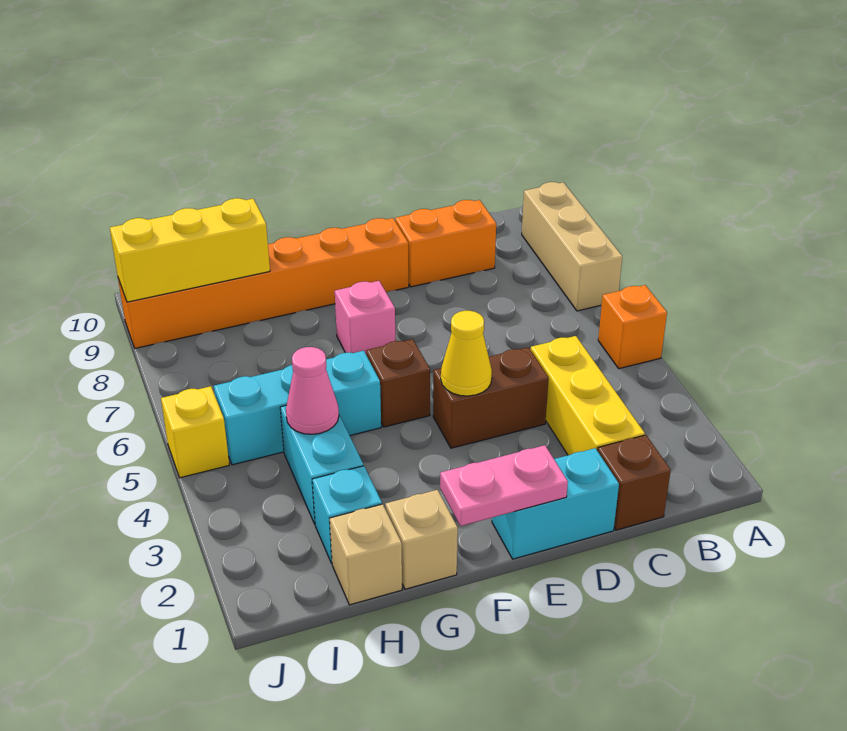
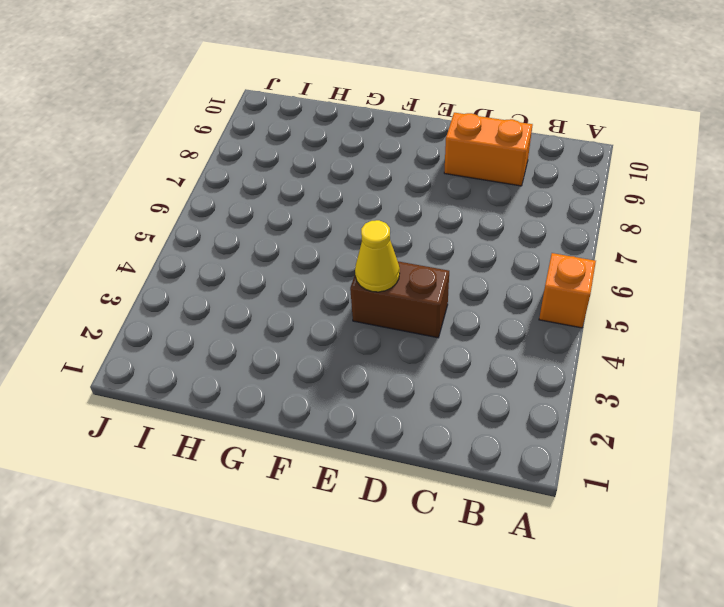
none -> tan 1x3 brick [522,182,622,311]
none -> brown 1x1 brick [598,435,671,530]
none -> yellow 1x3 brick [531,336,645,455]

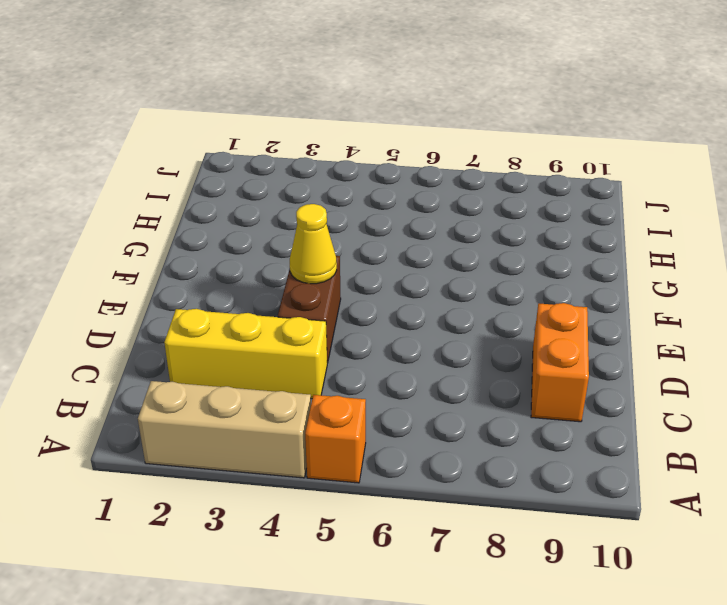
tan 1x3 brick [138,381,311,478] -> tan 1x3 brick moved to [522,182,622,311]
none -> brown 1x1 brick [598,435,671,530]
none -> cyan 1x2 brick [492,448,619,559]
none -> orange 1x6 brick [118,218,409,348]

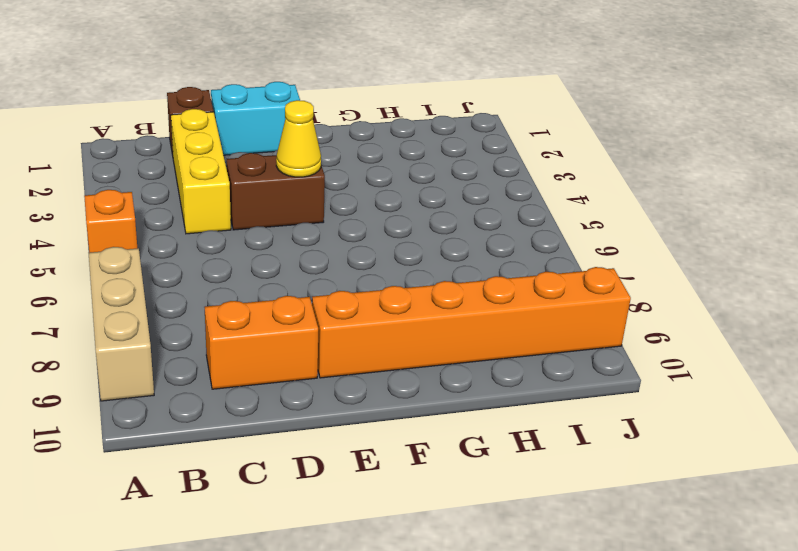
none -> brown 1x1 brick [366,339,430,427]
none -> pink 1x1 brick [335,281,395,354]
none -> tan 1x1 brick [385,490,458,589]

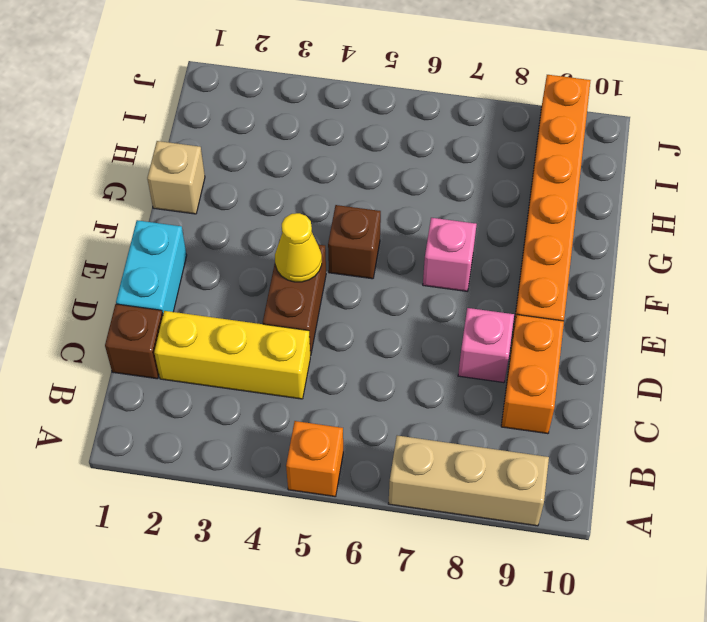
pink 1x1 brick [458,308,514,383] -> none
none -> cyan 1x3 brick [214,351,381,465]
none -> tan 1x1 brick [330,504,402,605]
none -> cyan 1x1 brick [312,466,382,563]

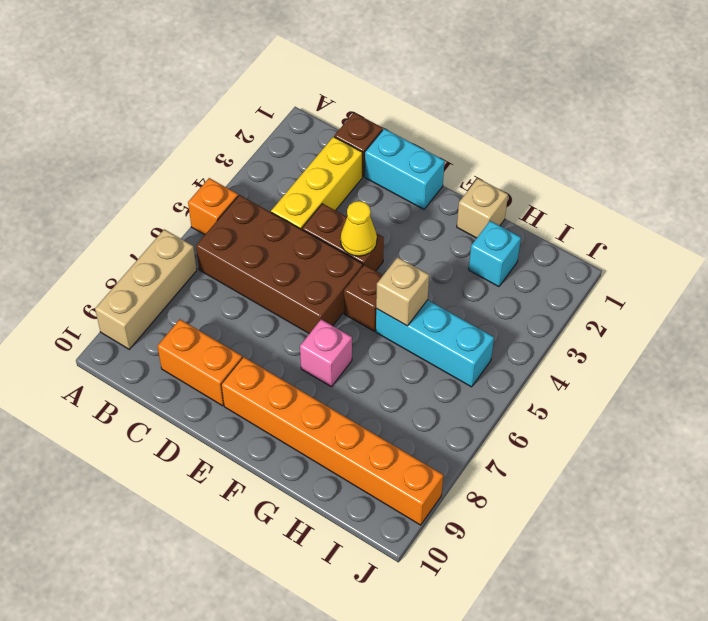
brown 2x4 brick [196,195,363,334] -> none
tan 1x1 brick [376,257,429,326] -> tan 1x1 brick moved to [330,504,402,605]
none -> cyan 1x2 brick [280,406,363,524]
none -> yellow 1x1 brick [161,386,229,478]
none -> pink 1x2 plate [440,445,568,526]

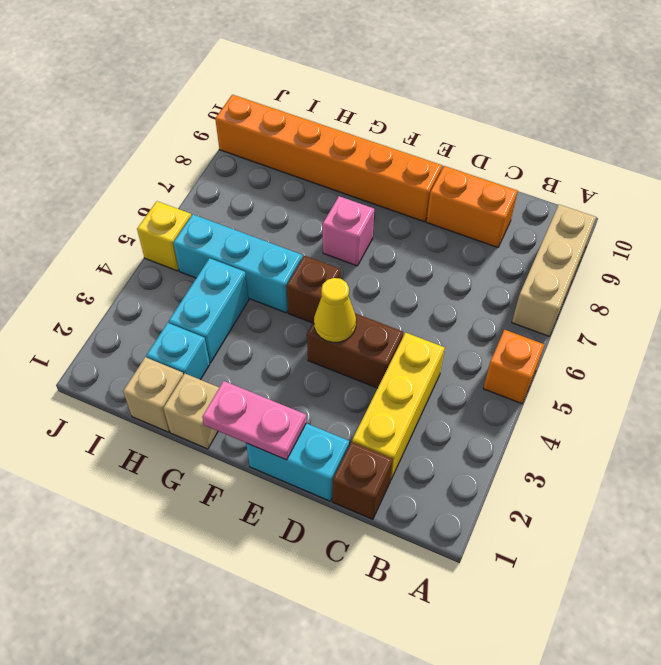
none -> pink 1x1 cone [286,347,339,434]
none -> yellow 1x3 brick [110,198,270,302]

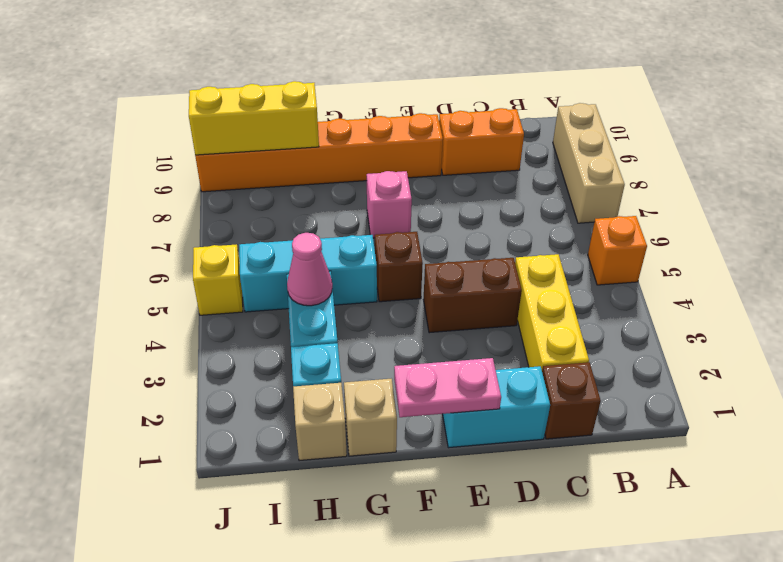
none -> yellow 1x1 cone [441,311,492,396]

